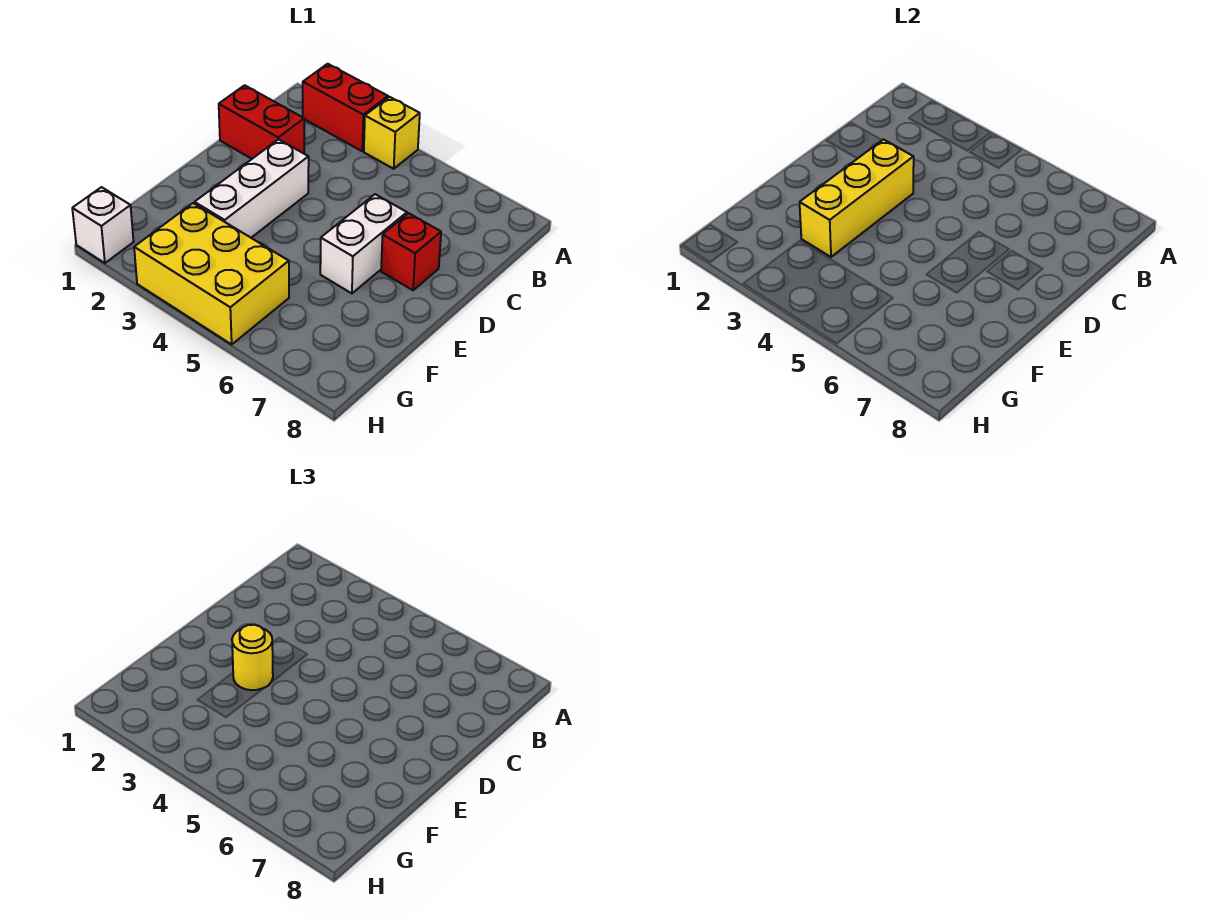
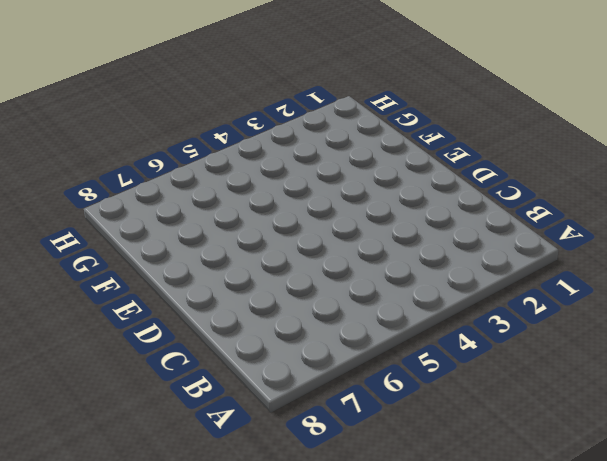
none -> red 1x2 brick [303,64,388,151]
none -> yellow 1x1 brick [364,97,420,169]

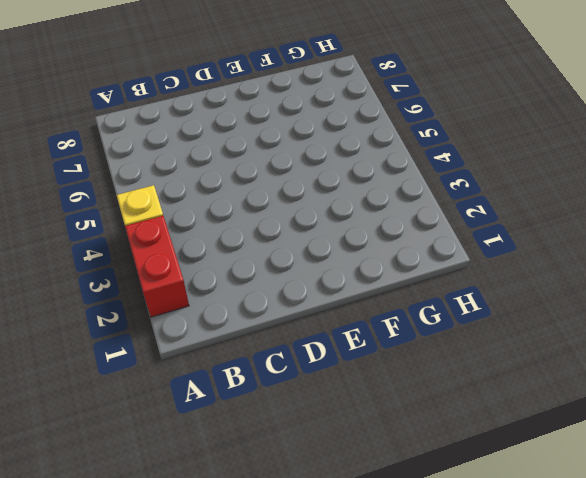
none -> red 1x2 brick [219,85,304,159]
none -> white 1x3 brick [195,139,309,238]

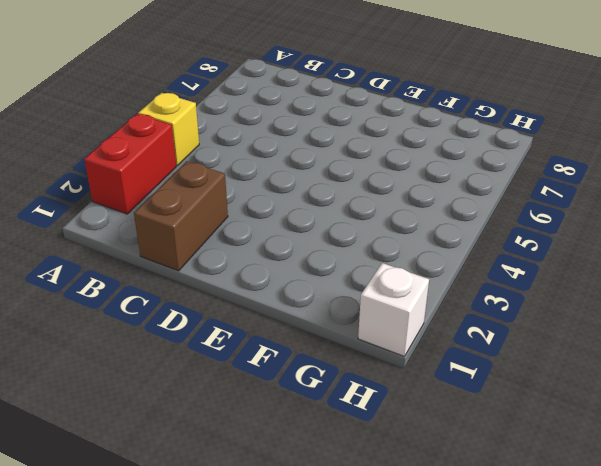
brown 1x2 brick [134,161,228,271] -> red 1x2 brick [219,85,304,159]
none -> white 1x3 brick [195,139,309,238]
none -> white 1x2 brick [320,194,407,293]

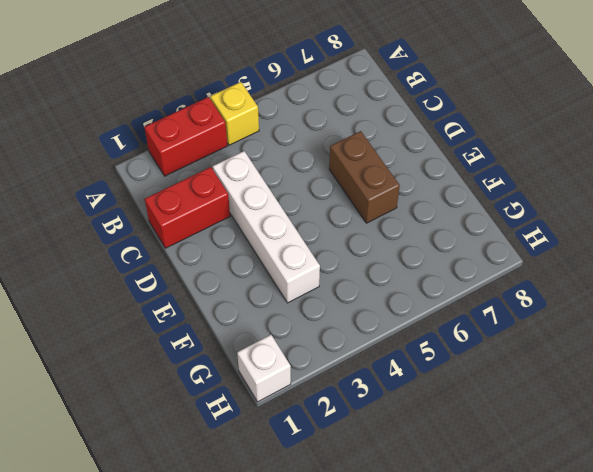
white 1x4 brick [213,151,320,303] -> white 1x3 brick [195,139,309,238]
brown 1x2 brick [329,131,400,223] -> white 1x2 brick [320,194,407,293]
none -> red 1x1 brick [381,213,441,290]
none -> yellow 2x3 brick [134,203,289,344]

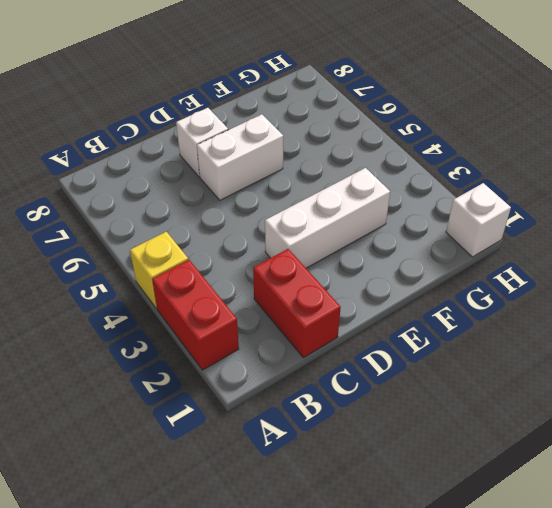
white 1x1 brick [176,108,228,177] -> red 1x1 brick [381,213,441,290]
none -> yellow 2x3 brick [134,203,289,344]
none -> yellow 1x3 brick [800,140,914,257]

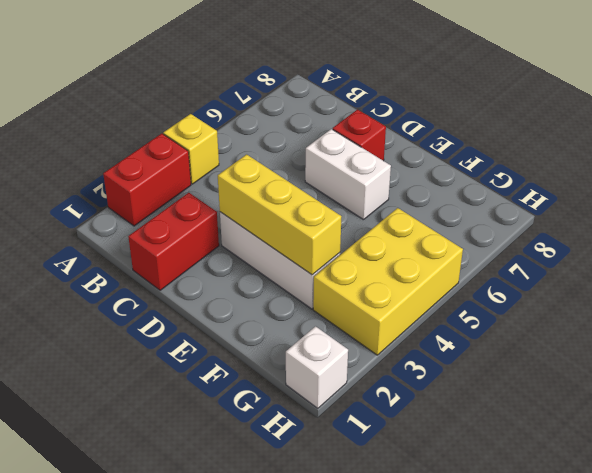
none -> yellow 1x1 round brick [232,625,273,690]

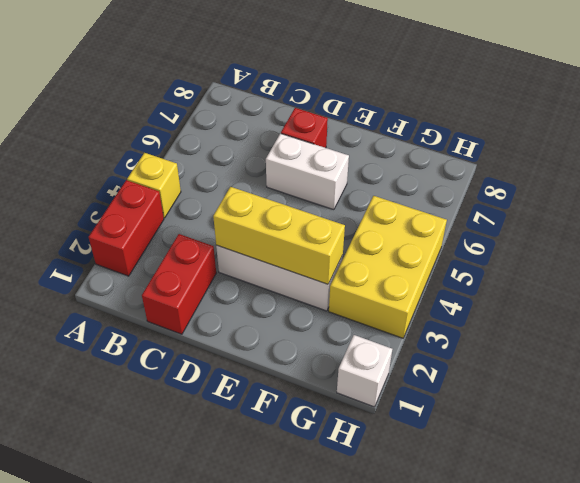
none -> yellow 1x1 round brick [232,625,273,690]

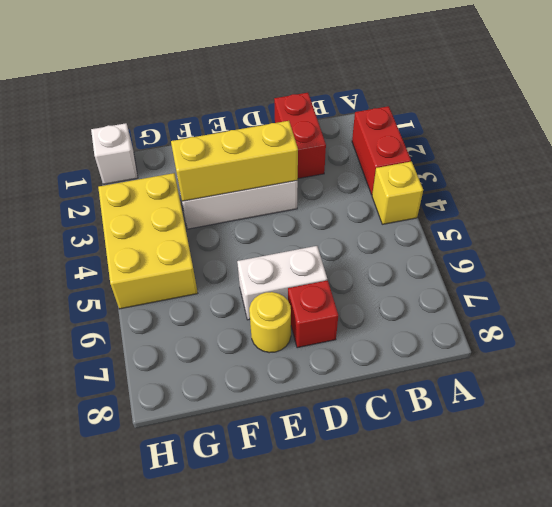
yellow 1x1 round brick [249,292,291,353] -> yellow 1x1 round brick moved to [232,625,273,690]

